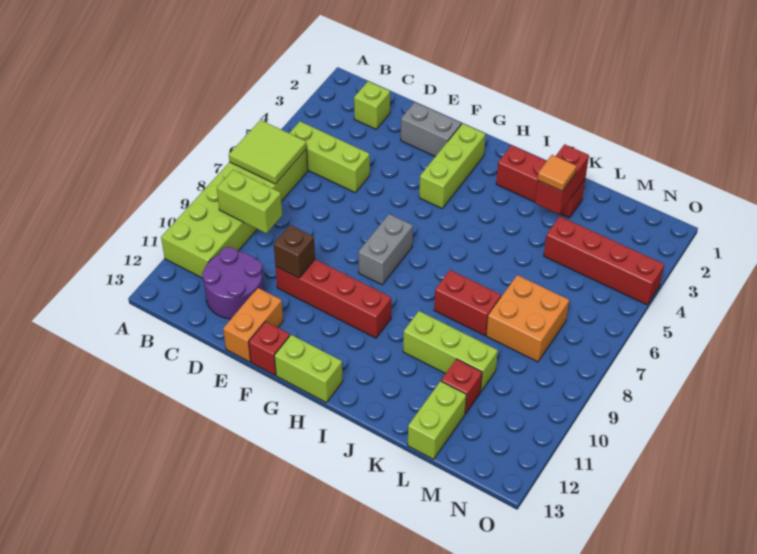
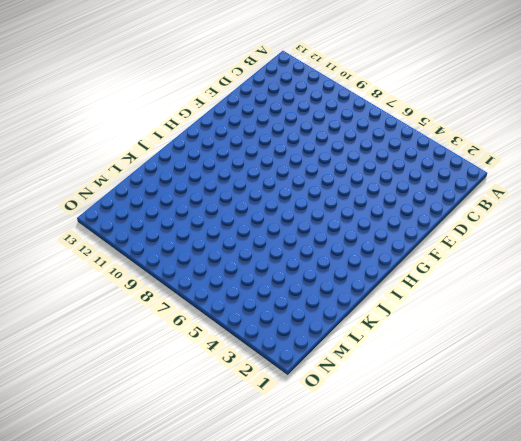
none -> lime 2x6 brick [161,149,308,278]
none -> lime 1x3 brick [289,121,370,192]
none -> lime 1x1 brick [354,81,390,129]

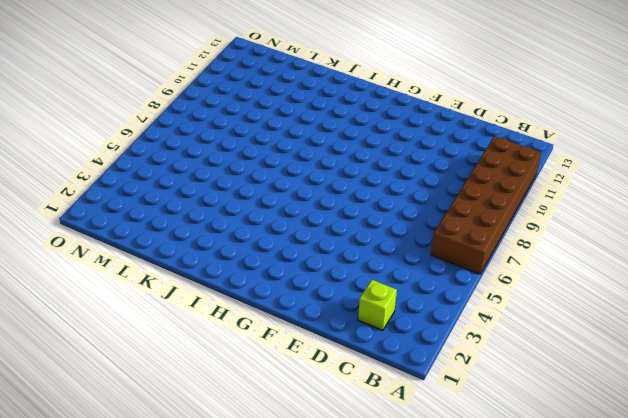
brown 2x6 brick [431,136,541,274] -> lime 2x6 brick [161,149,308,278]
none -> lime 1x3 brick [289,121,370,192]
none -> purple 2x2 round brick [202,247,264,319]
none -> grey 1x2 brick [401,102,461,157]

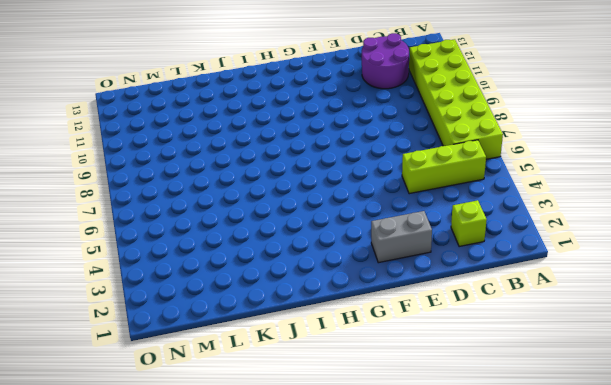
none -> red 1x4 brick [276,260,391,338]
none -> orange 1x2 brick [223,288,283,362]
none -> red 1x1 brick [249,322,290,375]

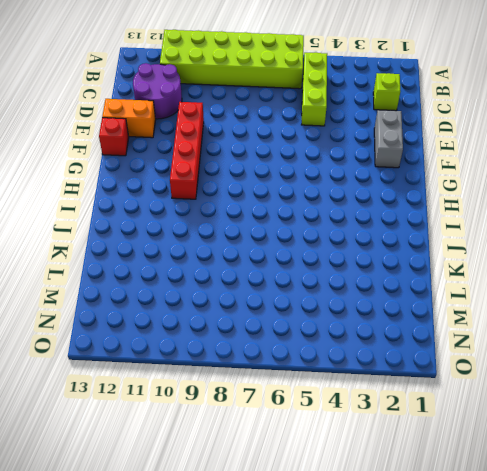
none -> lime 1x3 brick [419,123,486,208]
none -> grey 1x2 brick [358,214,413,285]
none -> lime 1x2 brick [274,335,343,402]

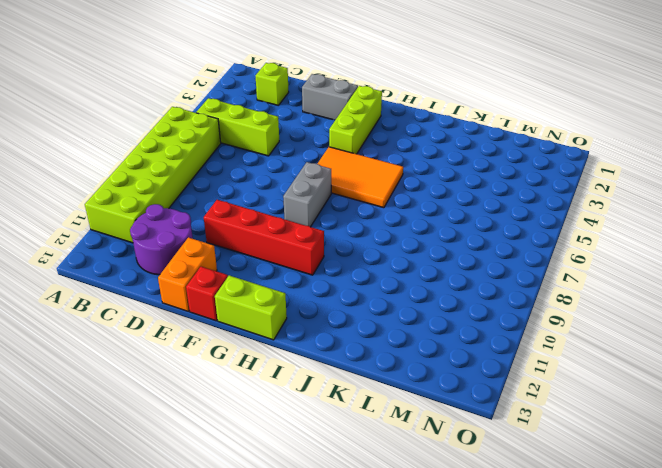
orange 2x3 tile [318,147,403,208] -> none
none -> red 1x3 brick [496,145,585,218]
none -> red 1x2 brick [434,270,501,336]
none -> lime 1x3 brick [403,311,498,391]

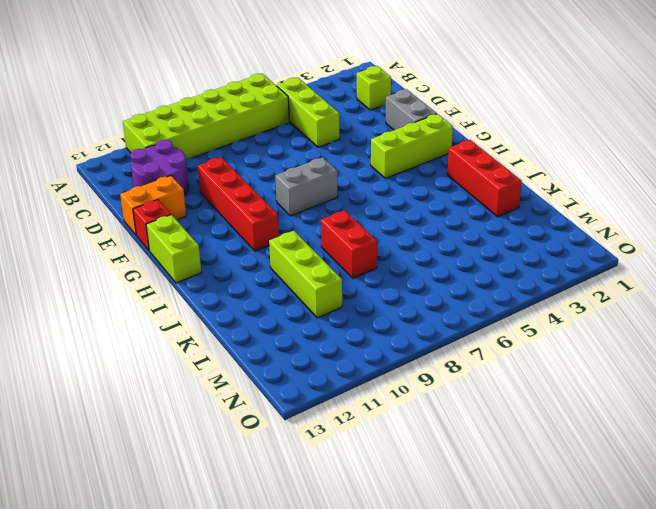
none -> red 1x4 brick [544,217,664,305]
none -> orange 2x2 brick [486,275,569,362]
none -> red 1x1 brick [441,359,482,414]

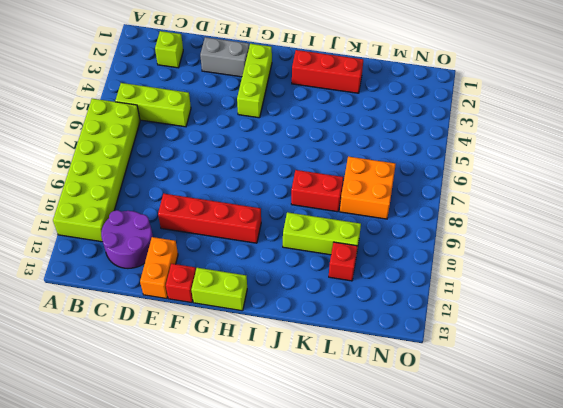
none -> grey 1x2 brick [358,214,413,285]
none -> red 1x4 brick [544,217,664,305]
none -> lime 1x2 brick [408,381,466,459]

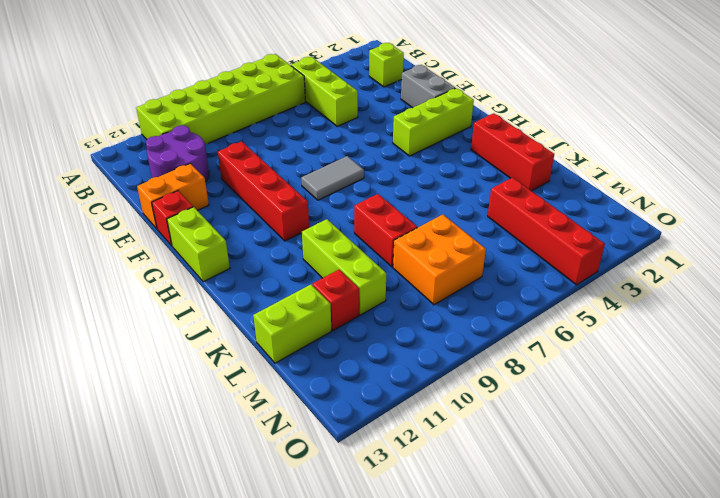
grey 1x2 tile [301,156,364,200] -> grey 1x2 brick [358,214,413,285]
none -> lime 2x2 tile [229,120,307,184]
none -> lime 1x2 brick [217,170,282,233]
none -> brown 1x1 brick [274,225,315,278]

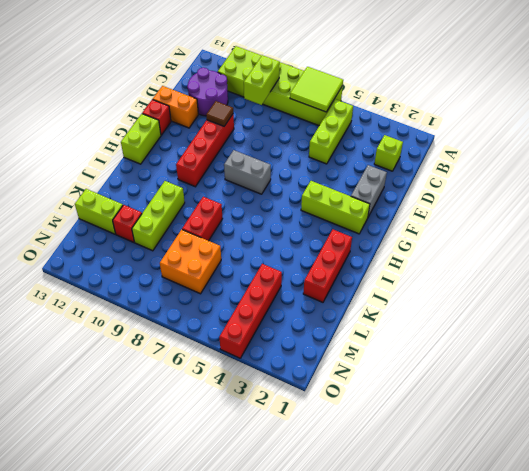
brown 1x1 tile [206,101,233,126] -> brown 1x1 brick [274,225,315,278]
none -> red 1x2 brick [535,144,589,214]
none -> orange 1x1 tile [537,155,577,191]

